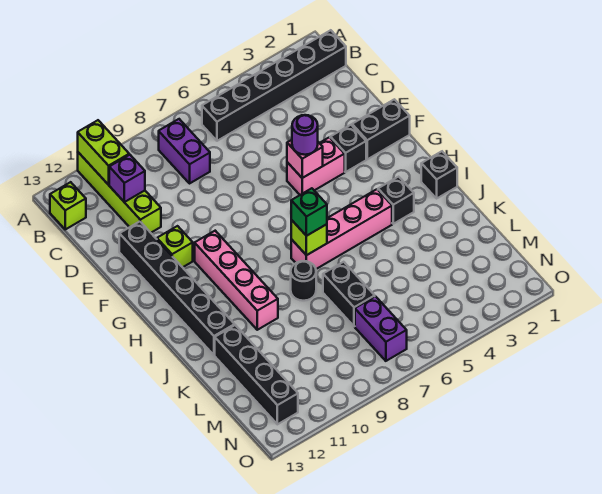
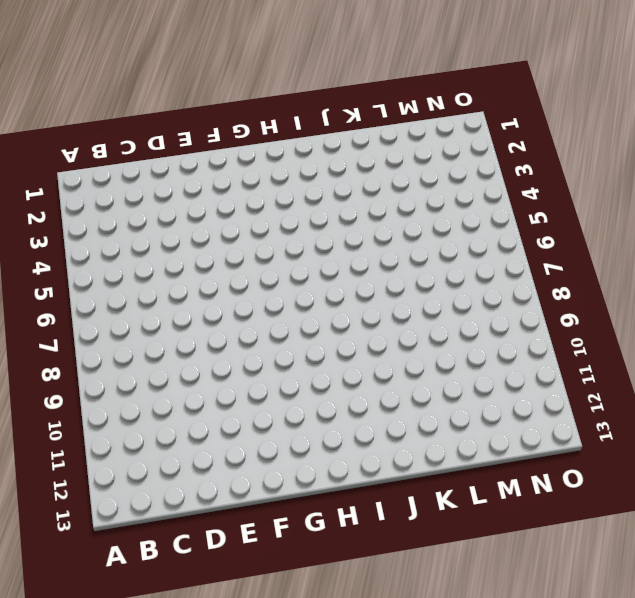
none -> lime 1x4 brick [78,152,161,233]
none -> black 1x6 brick [202,30,346,141]
none -> purple 1x2 brick [159,119,210,183]

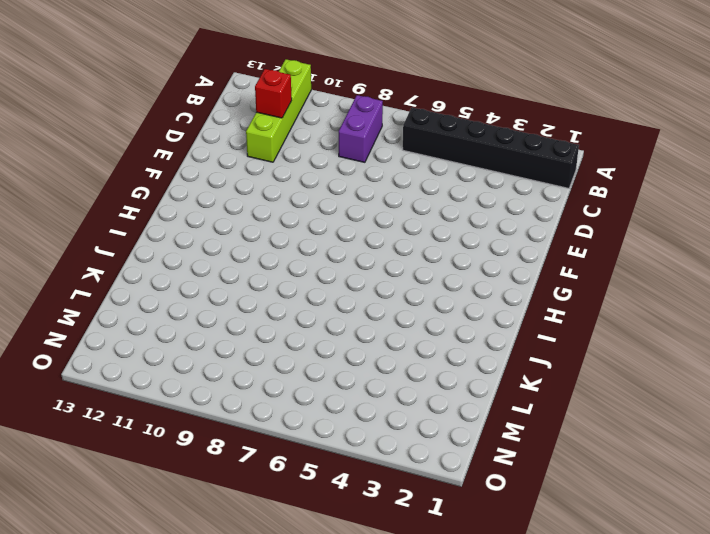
red 1x1 brick [255,69,292,118] -> purple 1x1 brick [109,155,145,202]
none -> lime 1x1 brick [50,182,86,229]
none -> black 1x6 brick [119,222,235,355]
none -> black 1x2 brick [352,99,410,159]

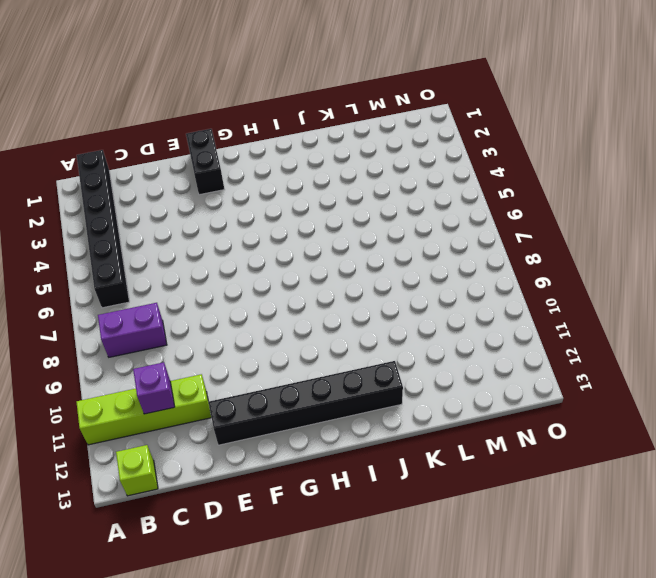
none -> black 1x1 brick [330,125,366,172]
none -> pink 1x2 brick [287,137,345,195]
none -> lime 1x1 brick [157,226,193,267]

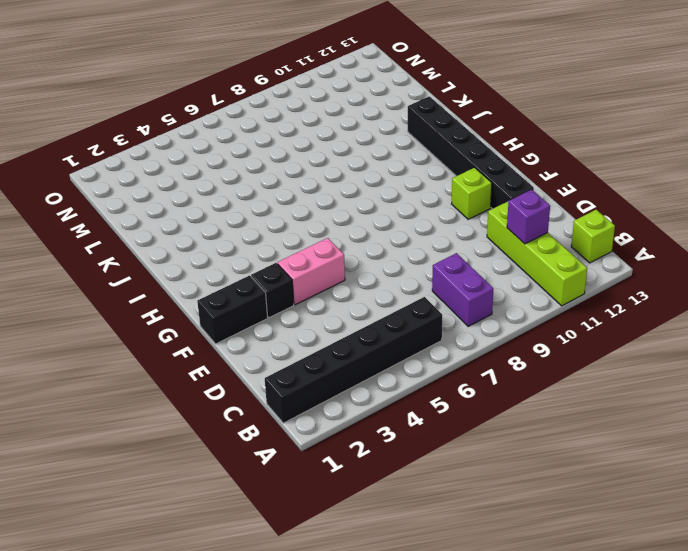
none -> pink 1x4 brick [195,231,278,330]
none -> black 1x1 brick [421,151,457,198]
none -> black 1x1 brick [378,177,414,224]

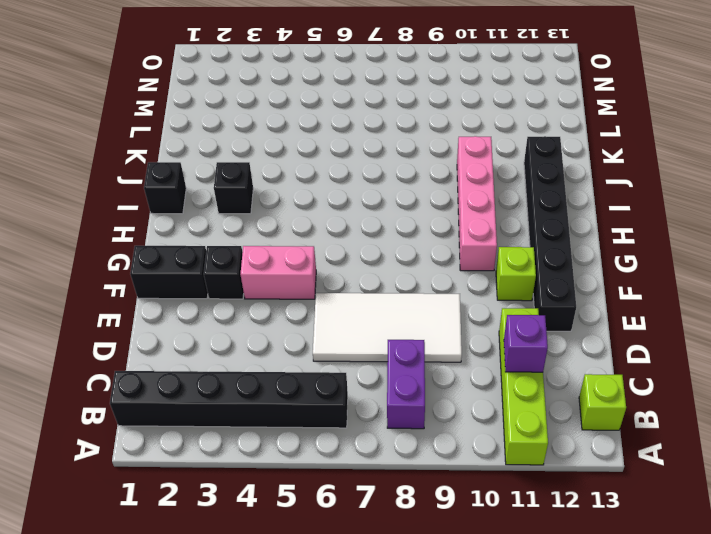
white 2x4 tile [313,293,462,362] -> none
none -> pink 1x4 brick [291,189,392,269]
none -> black 1x1 round brick [291,261,316,301]
none -> black 1x2 brick [323,262,375,326]

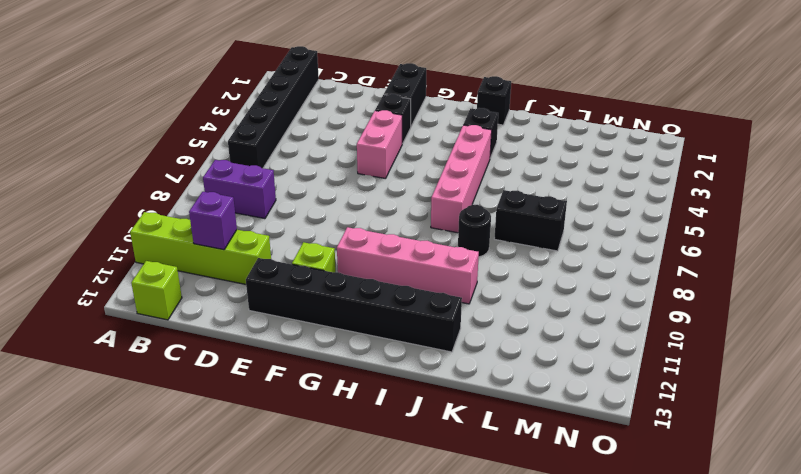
none -> black 1x4 brick [215,325,298,424]
none -> purple 1x2 brick [355,296,407,361]
none -> lime 1x2 brick [78,120,129,185]

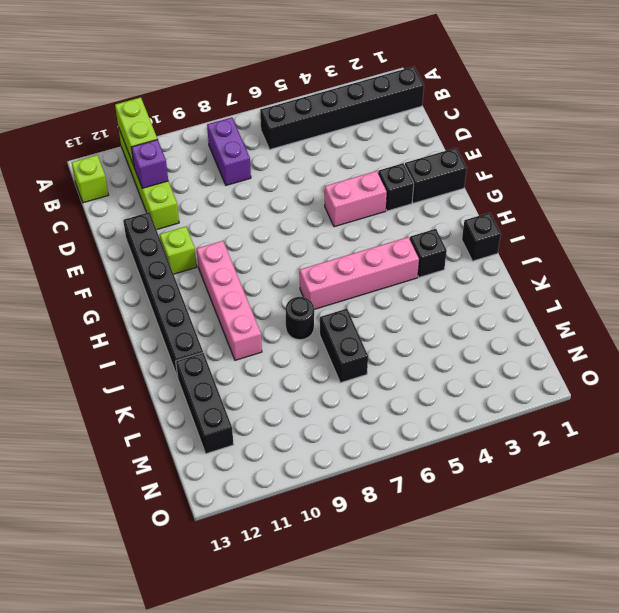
black 1x3 brick [176,353,234,454] -> black 1x4 brick [215,325,298,424]
none -> purple 1x2 brick [355,296,407,361]
none -> pink 1x1 brick [287,140,323,178]
none -> lime 1x1 brick [291,220,327,255]

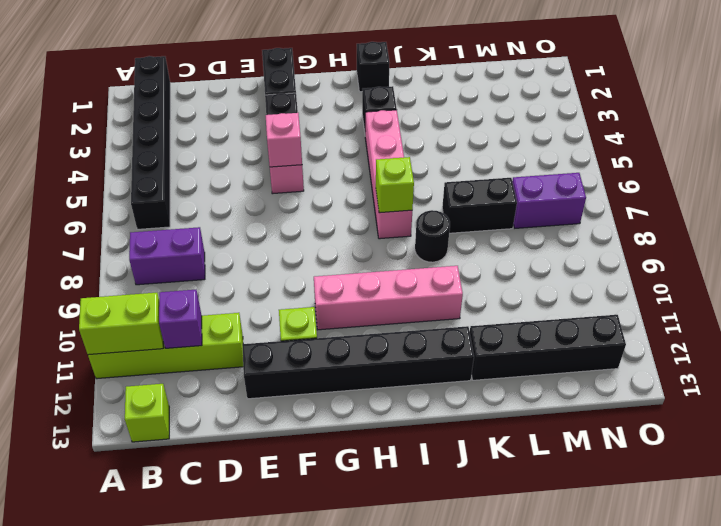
none -> purple 1x1 round brick [292,115,318,155]
none -> green 1x1 brick [291,188,327,236]

